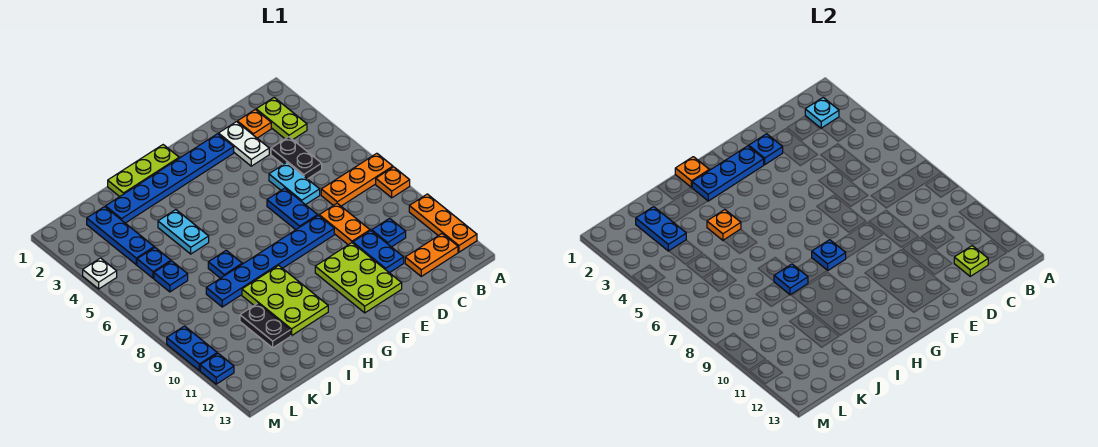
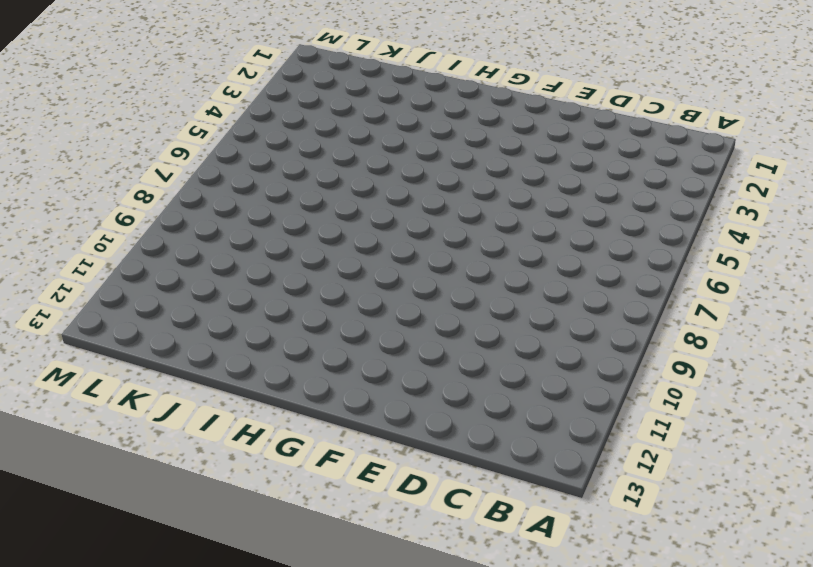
none -> orange 1x3 plate [321,153,393,206]
none -> orange 1x1 plate [376,167,410,198]
none -> orange 1x3 plate [409,194,477,252]
none -> lime 1x2 plate [256,98,307,140]

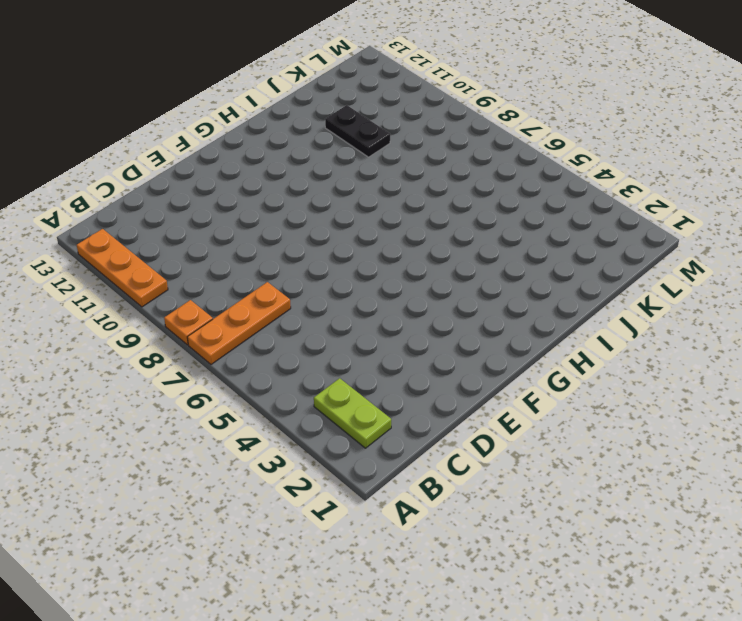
none -> orange 1x2 plate [405,234,458,276]
none -> orange 1x1 plate [237,110,271,138]
none -> black 1x2 plate [271,137,322,179]
none -> blue 1x1 plate [372,218,406,247]

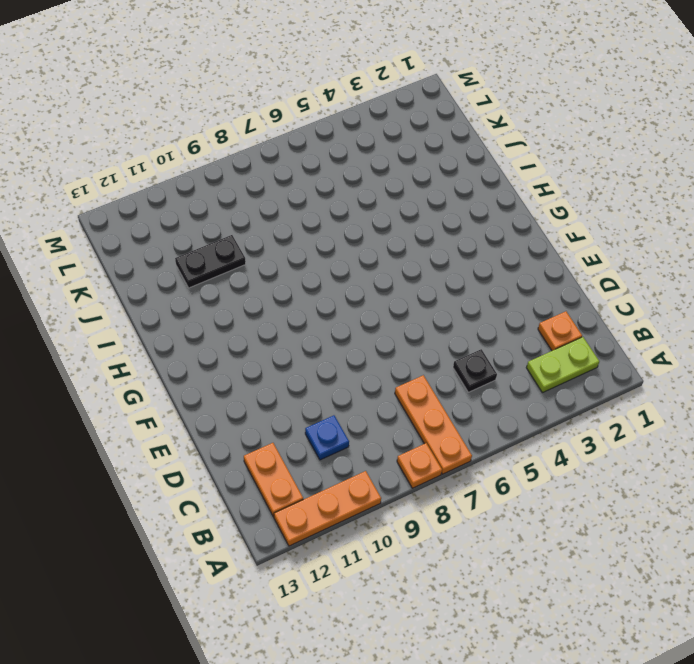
black 1x1 plate [453,349,497,392] -> black 1x2 plate [271,137,322,179]
none -> white 1x2 plate [219,122,269,166]
none -> cyan 1x2 plate [269,163,320,205]
none -> orange 1x2 plate [319,203,370,245]
none -> blue 1x2 plate [353,231,404,273]

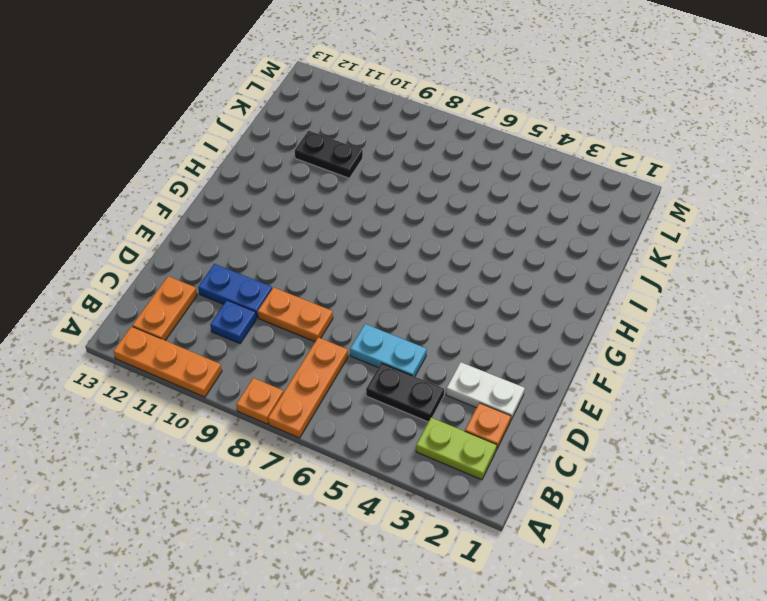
none -> blue 1x6 plate [106,134,234,223]
none -> blue 1x2 plate [267,188,318,230]
none -> blue 1x6 plate [206,215,334,307]
none -> lime 2x3 plate [315,243,402,313]

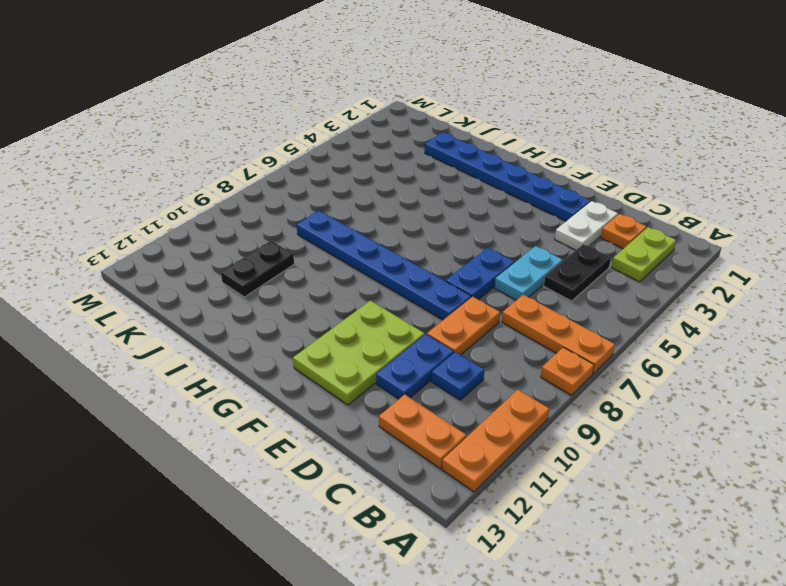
none -> lime 1x3 plate [108,145,179,197]
none -> lime 2x3 plate [242,265,328,336]
none -> cyan 1x2 plate [158,210,209,254]
none -> blue 1x1 plate [208,250,242,278]

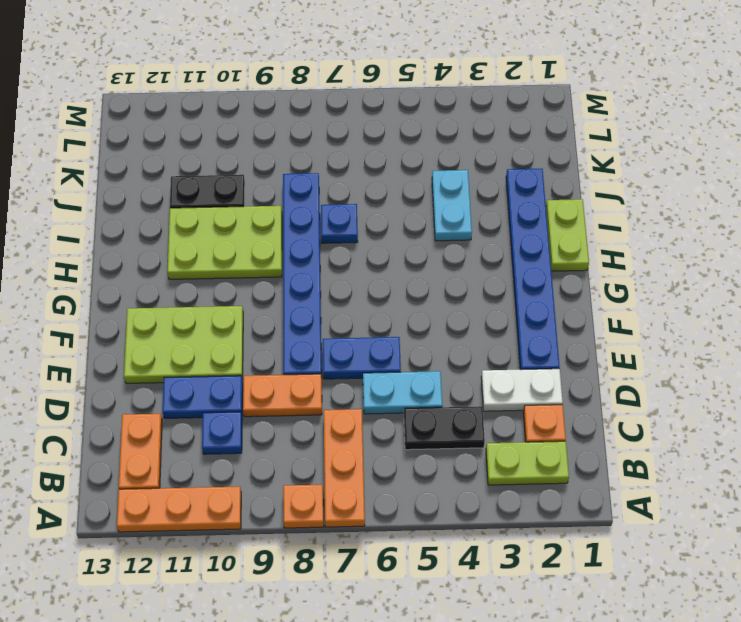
lime 1x2 plate [546,199,589,271] -> lime 1x3 plate [108,145,179,197]
cyan 1x2 plate [432,170,472,241] -> cyan 1x2 plate turned to [158,210,209,254]
none -> blue 1x3 plate [87,207,154,265]
none -> blue 1x1 plate [137,247,171,278]
none -> blue 1x1 plate [154,261,188,292]
none -> white 1x1 plate [83,258,117,289]

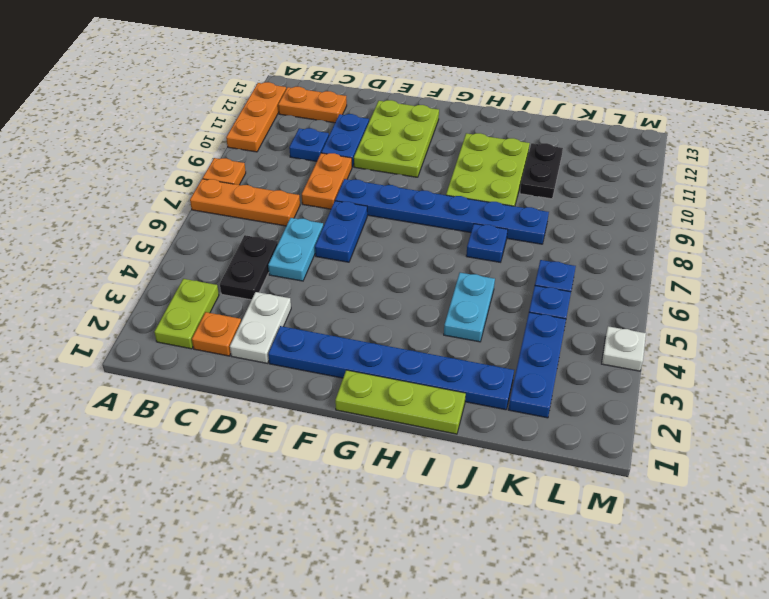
none -> blue 1x2 plate [167,326,217,371]
none -> blue 1x1 plate [200,353,234,384]
none -> cyan 1x1 plate [805,98,839,128]
none -> lime 1x1 plate [954,246,988,276]

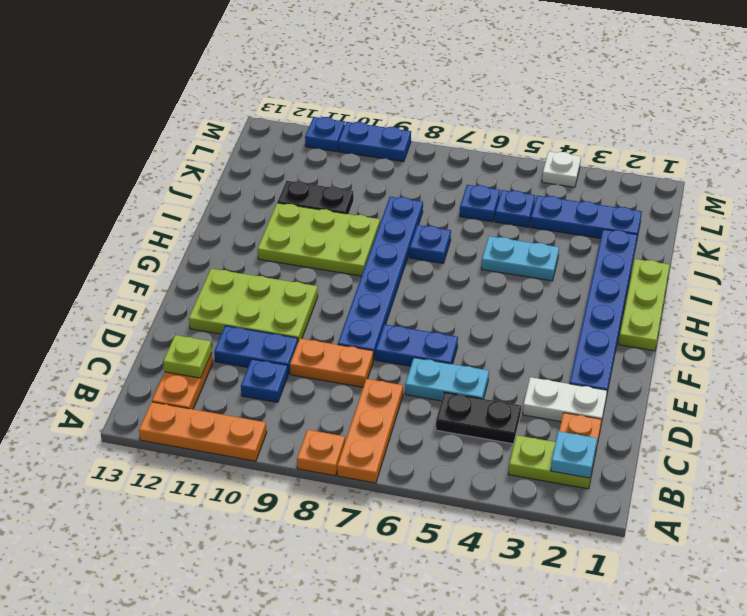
none -> blue 1x1 plate [749,134,783,165]
none -> blue 1x3 plate [692,146,764,201]
none -> blue 1x1 plate [812,240,846,270]
none -> orange 1x1 plate [675,157,709,187]

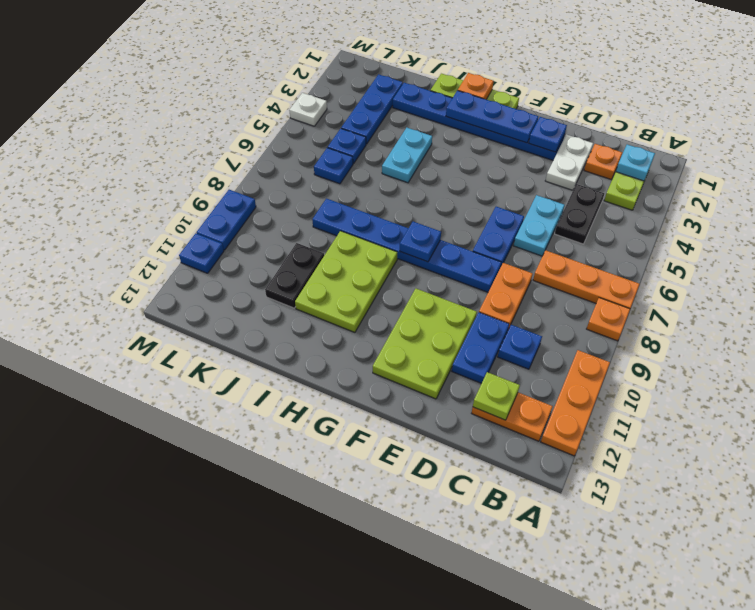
none -> blue 1x1 plate [208,250,242,278]
none -> orange 1x1 plate [707,210,741,240]
none -> blue 1x1 plate [774,264,808,295]
none -> blue 1x2 plate [636,207,686,251]

